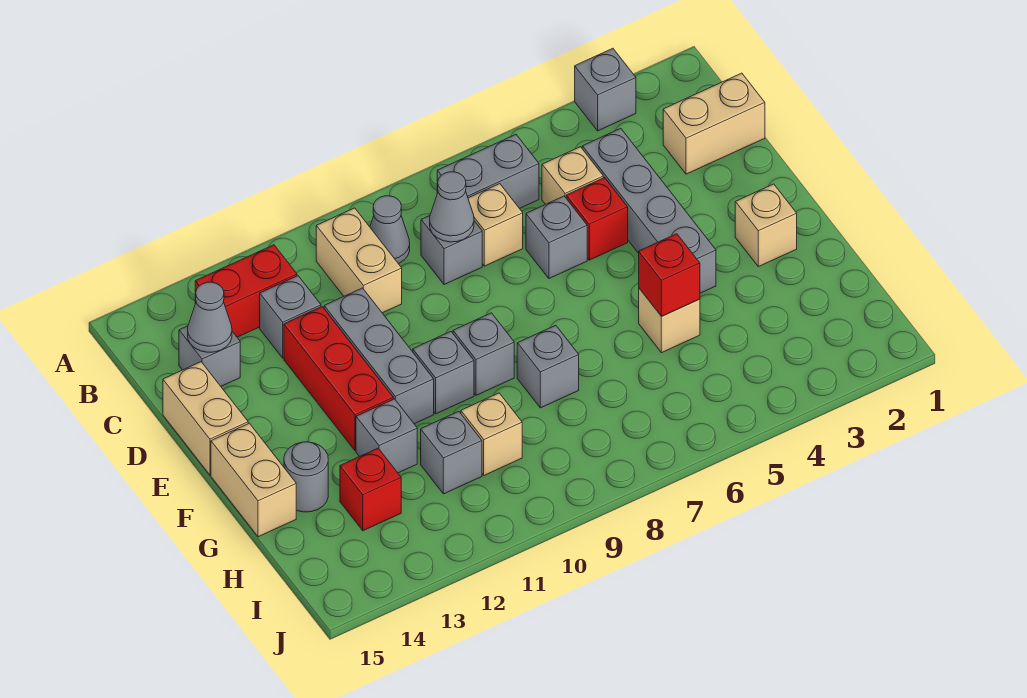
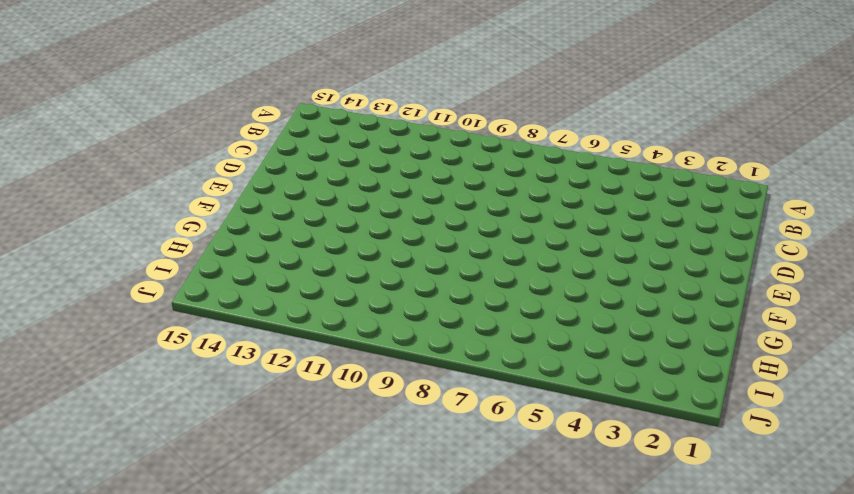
none -> grey 1x1 brick [575,48,636,131]
none -> grey 1x2 brick [437,135,539,209]
none -> grey 1x1 cone [370,196,410,264]
none -> tan 1x2 brick [316,208,402,313]

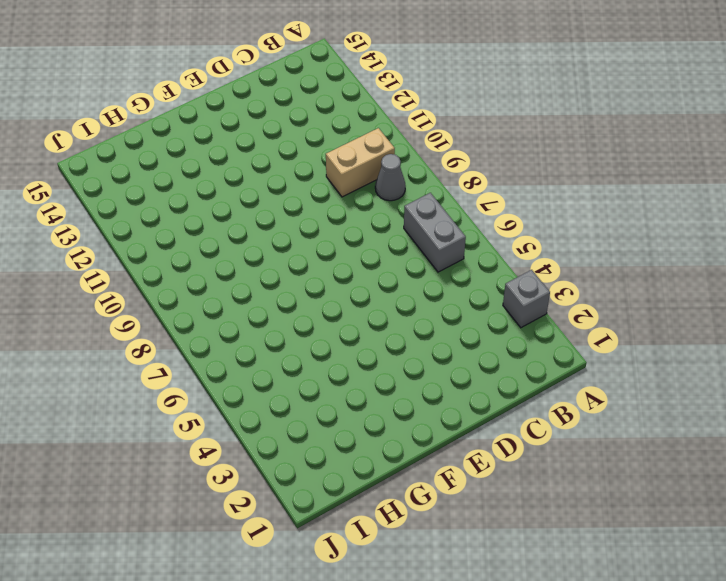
none -> red 1x2 brick [195,245,297,337]
none -> tan 1x2 brick [663,73,765,174]
none -> grey 1x4 brick [582,128,716,293]
none -> tan 1x1 brick [542,147,603,204]

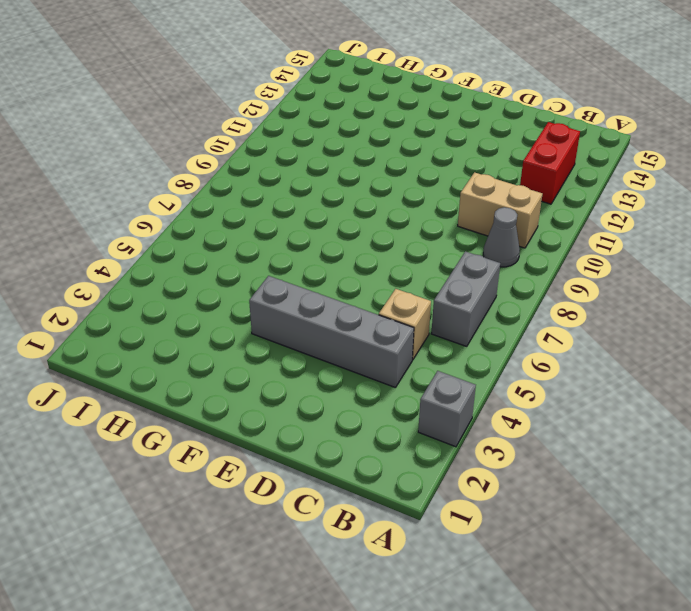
none -> tan 1x2 brick [663,73,765,174]
none -> tan 1x1 brick [468,184,523,266]
none -> grey 1x1 brick [421,216,482,285]
none -> grey 1x1 brick [260,276,321,358]

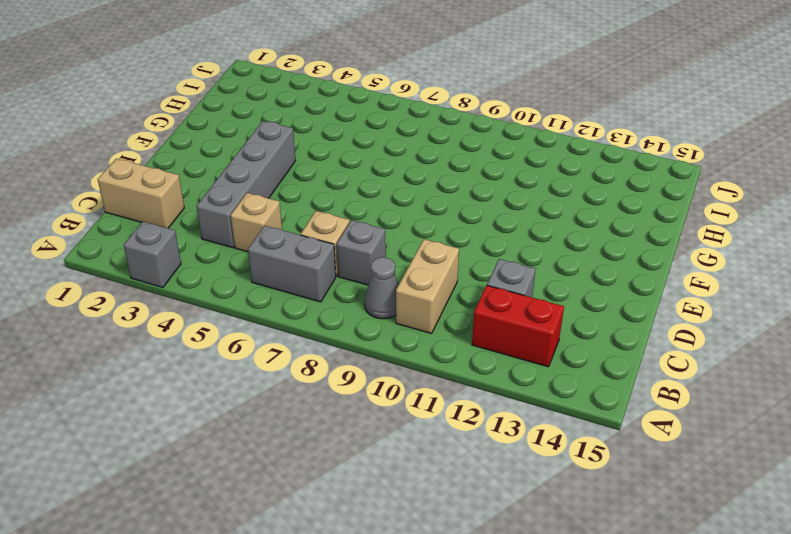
none -> grey 1x1 brick [179,326,240,386]
none -> red 1x1 brick [566,178,628,260]
none -> grey 1x1 brick [526,196,587,278]
none -> grey 1x3 brick [324,288,434,424]

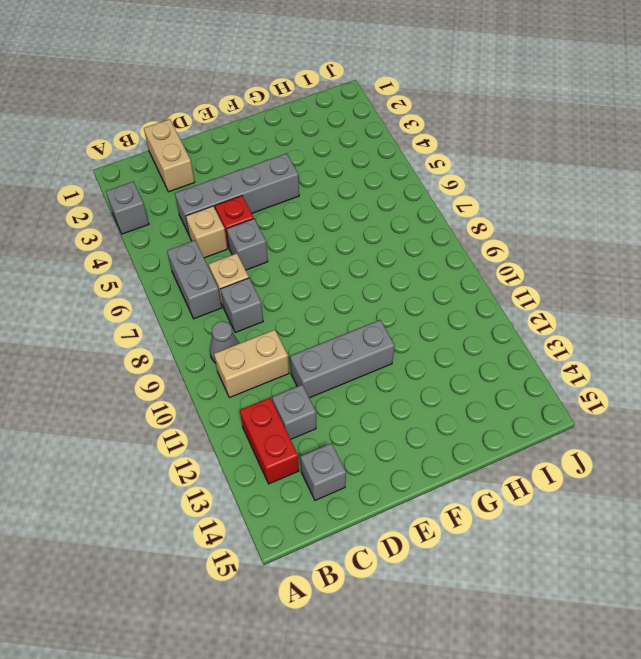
none -> red 1x3 brick [284,307,393,451]
none -> tan 1x2 brick [163,362,248,475]
none -> tan 1x1 brick [735,184,797,267]
none -> grey 1x1 brick [453,313,514,395]

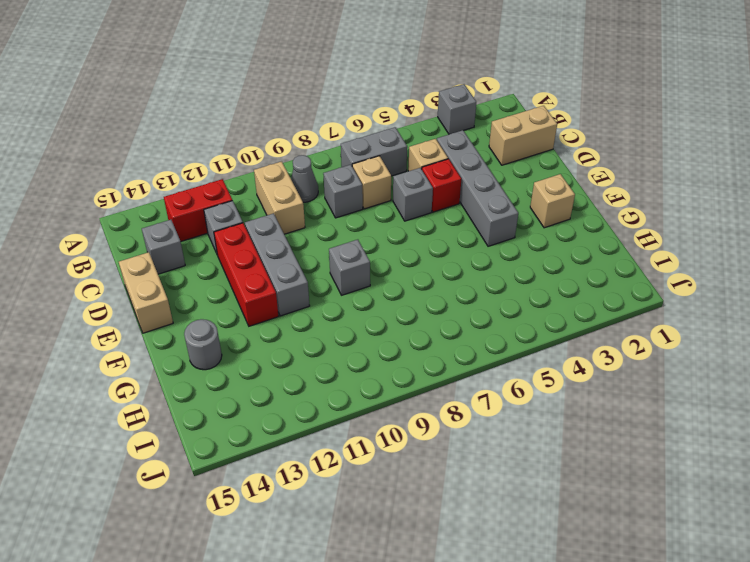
none -> grey 1x1 brick [413,331,474,414]
none -> tan 1x2 brick [211,423,296,537]
none -> tan 1x1 brick [639,289,700,353]
none -> grey 1x1 brick [517,325,579,408]

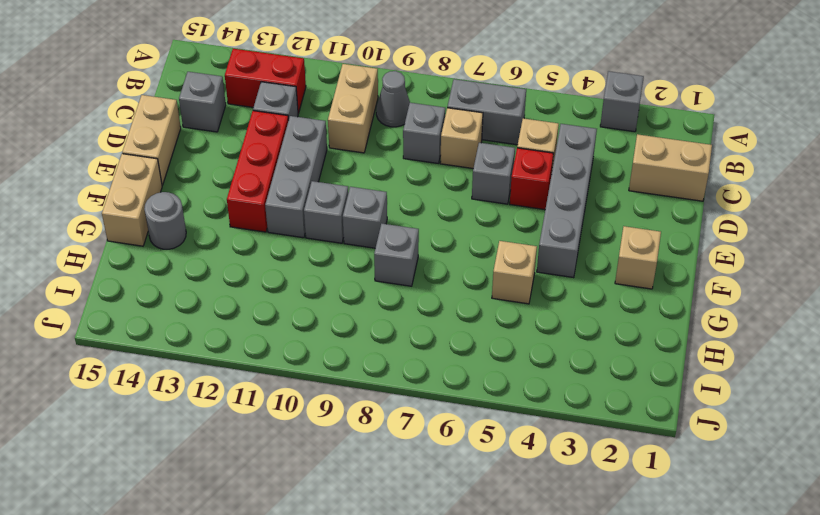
none -> grey 1x1 brick [356,399,417,473]
none -> tan 1x1 brick [461,393,522,475]
none -> grey 1x1 brick [421,411,482,494]
none -> red 1x1 brick [340,448,401,531]

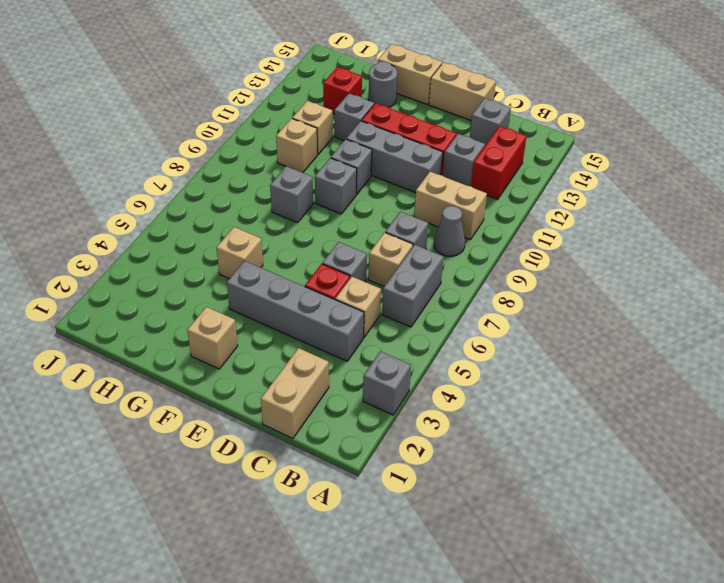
tan 1x1 brick [292,101,333,154] -> grey 1x1 brick [421,411,482,494]
none -> grey 1x1 cone [430,172,474,242]
none -> grey 1x1 cone [188,282,232,352]
none -> red 1x1 brick [639,234,700,316]

